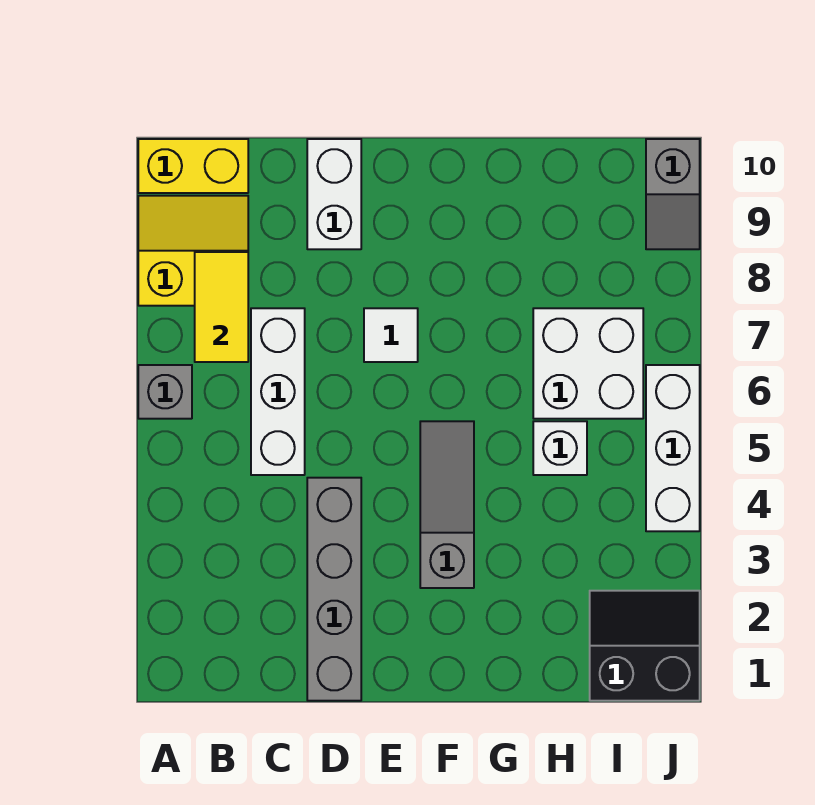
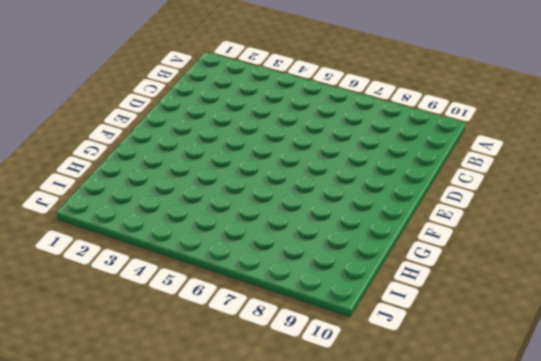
none -> grey 1x1 brick [138,365,192,419]
none -> yellow 2x2 slope [138,196,248,306]
none -> yellow 1x2 brick [138,139,248,193]

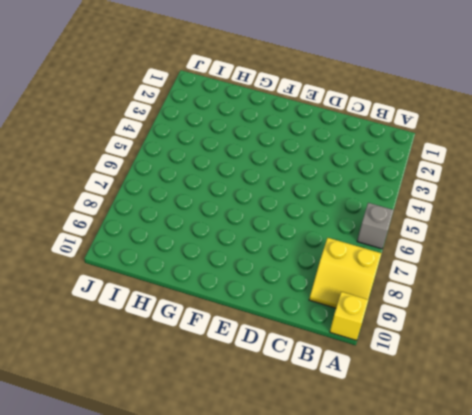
yellow 1x1 brick [330,292,368,340] -> yellow 1x2 brick [138,139,248,193]
none -> white 1x3 brick [251,308,305,475]
none -> grey 1x4 brick [307,478,361,701]
none -> white 1x2 brick [307,139,361,249]

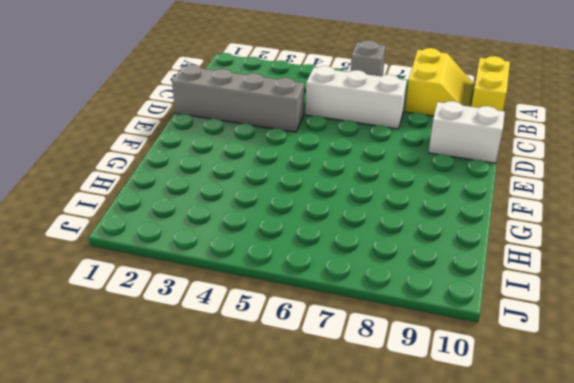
none -> white 1x1 tile [364,308,418,362]
none -> grey 1x3 slope [420,421,474,588]
none -> white 1x1 brick [533,421,587,475]

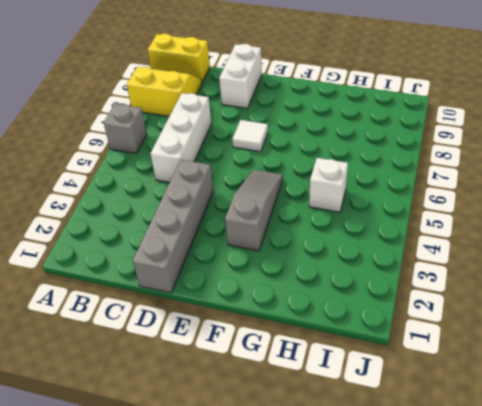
none -> white 2x2 brick [533,308,643,419]
none -> black 2x2 slope [590,591,700,701]
none -> white 1x3 brick [646,365,700,531]

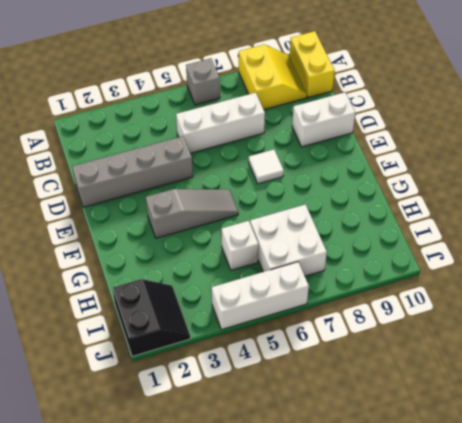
none -> grey 1x2 slope [646,139,700,249]
none -> yellow 1x2 tile [195,252,248,362]

